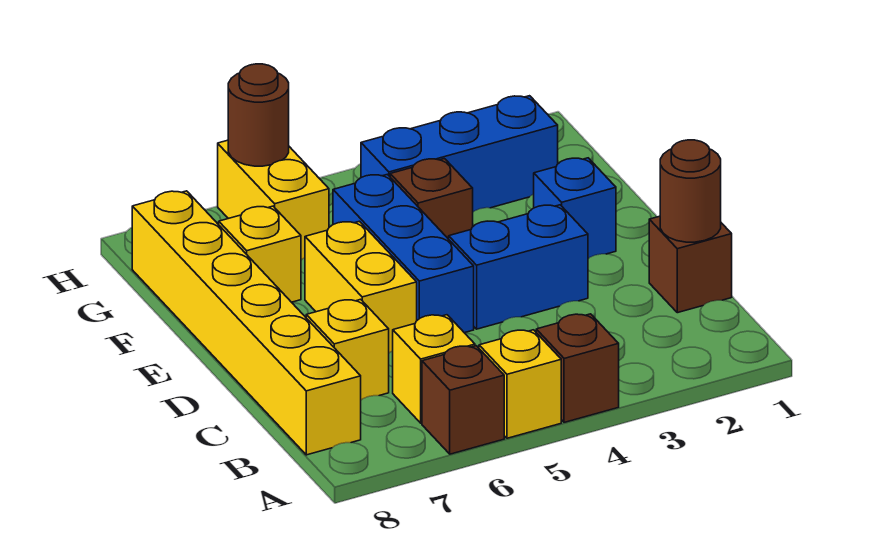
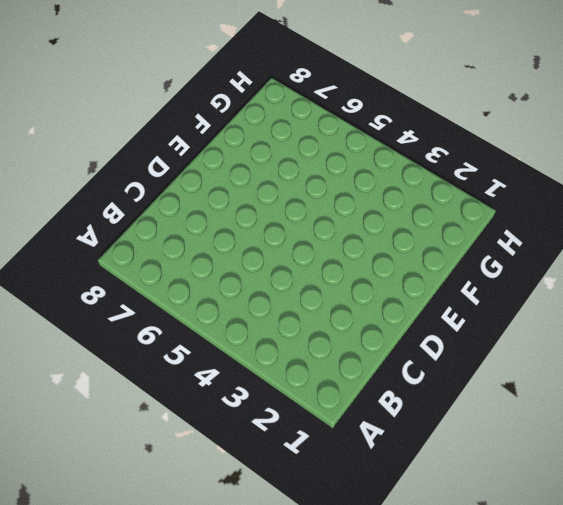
none -> brown 1x1 brick [536,314,619,422]
none -> yellow 1x1 brick [479,330,561,438]
none -> brown 1x1 brick [422,346,504,454]

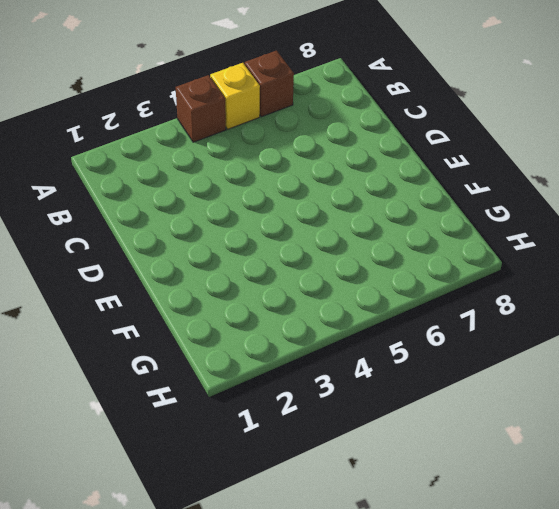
none -> yellow 1x1 brick [393,315,475,423]
none -> yellow 1x6 brick [132,191,361,455]
none -> brown 1x1 brick [649,216,732,313]

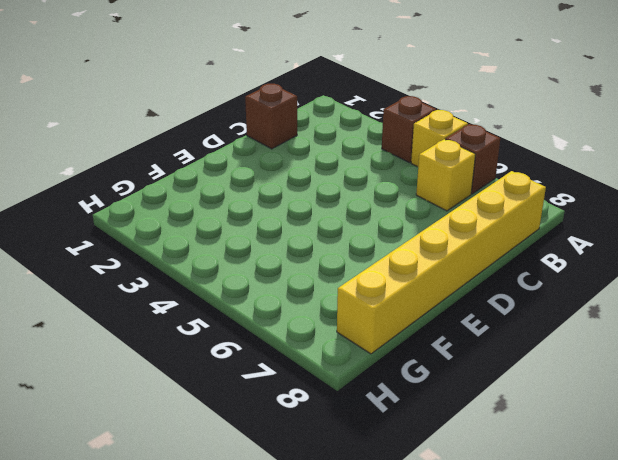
none -> yellow 1x1 brick [306,299,389,400]
none -> blue 1x2 brick [449,205,588,329]
none -> blue 1x3 brick [333,174,474,333]

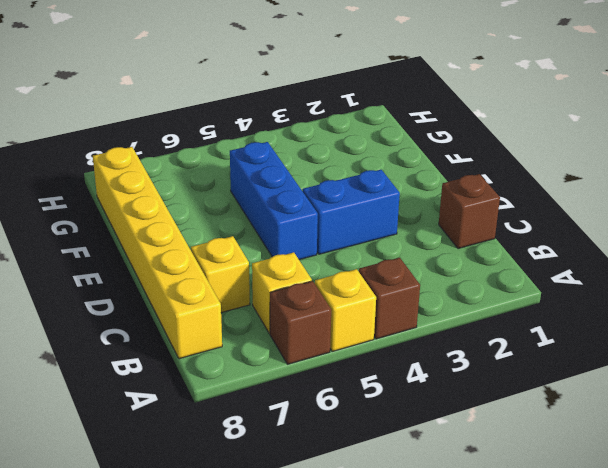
none -> yellow 1x2 brick [305,221,417,353]
none -> blue 1x1 brick [534,158,616,259]
none -> brown 1x1 brick [390,159,473,239]

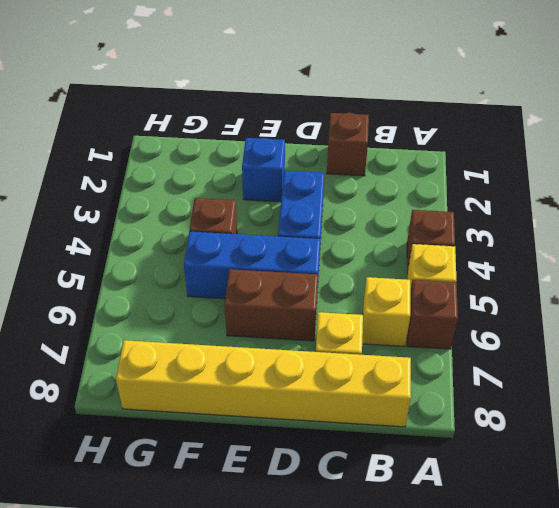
brown 1x2 brick [225,269,318,341] -> yellow 1x2 brick [305,221,417,353]
none -> yellow 1x1 brick [218,206,301,302]
none -> blue 1x3 brick [361,96,558,212]
none -> yellow 1x2 brick [218,140,329,260]

